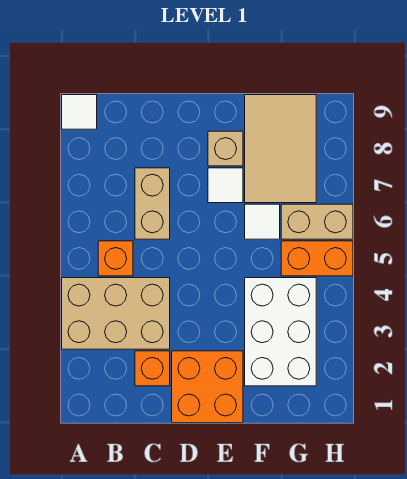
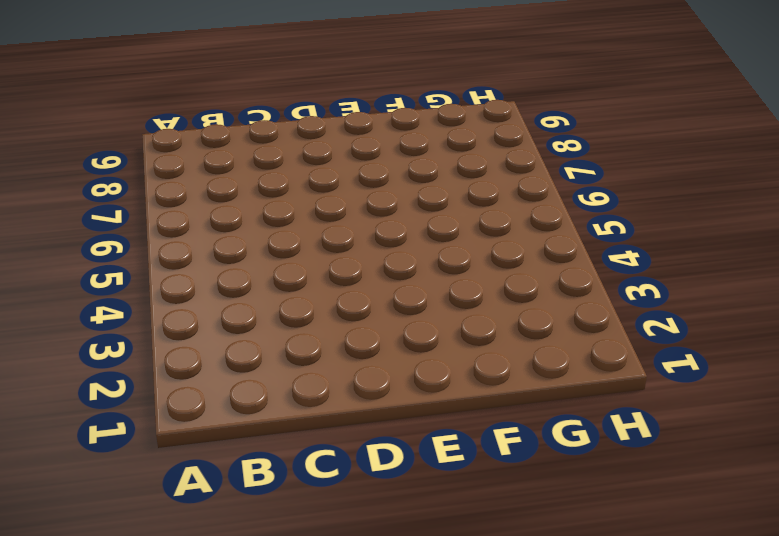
none -> tan 2x3 brick [62,278,170,349]
none -> white 1x1 tile [62,95,97,129]
none -> orange 1x1 brick [98,241,133,276]

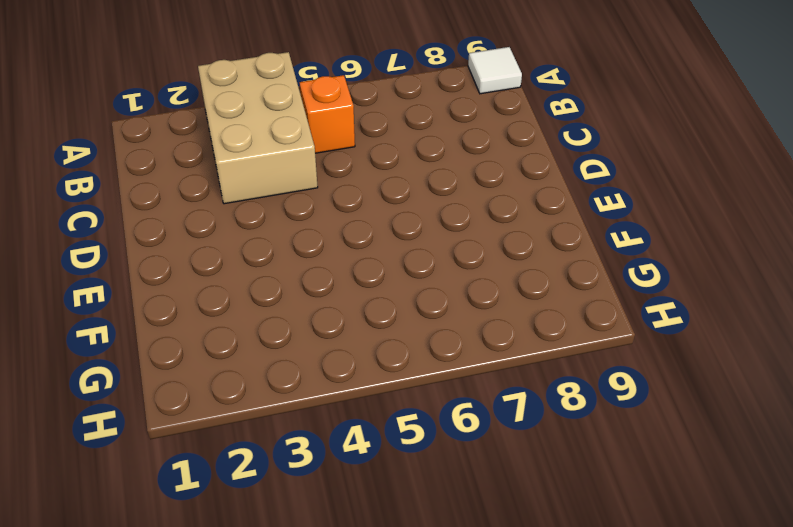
none -> orange 1x1 brick [135,351,170,386]
none -> tan 1x2 brick [135,168,170,239]
none -> orange 2x2 brick [172,351,243,423]

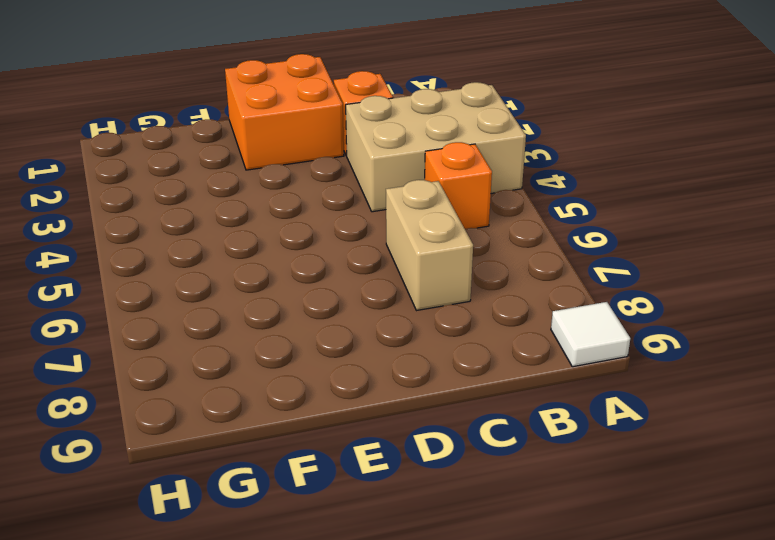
none -> white 1x1 tile [208,168,243,203]
none -> tan 1x1 brick [208,131,243,166]
none -> white 2x3 brick [245,278,316,386]

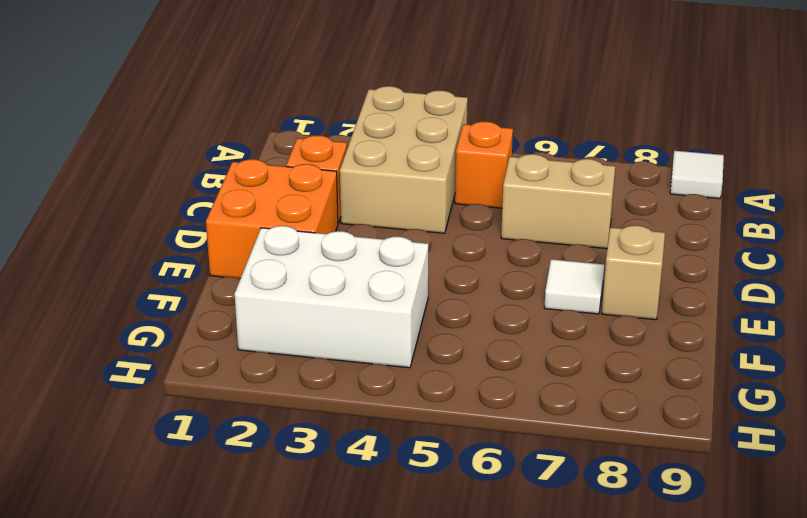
none -> white 1x1 tile [245,204,280,239]
none -> tan 2x3 tile [245,95,316,203]
none -> orange 1x2 brick [281,241,353,276]

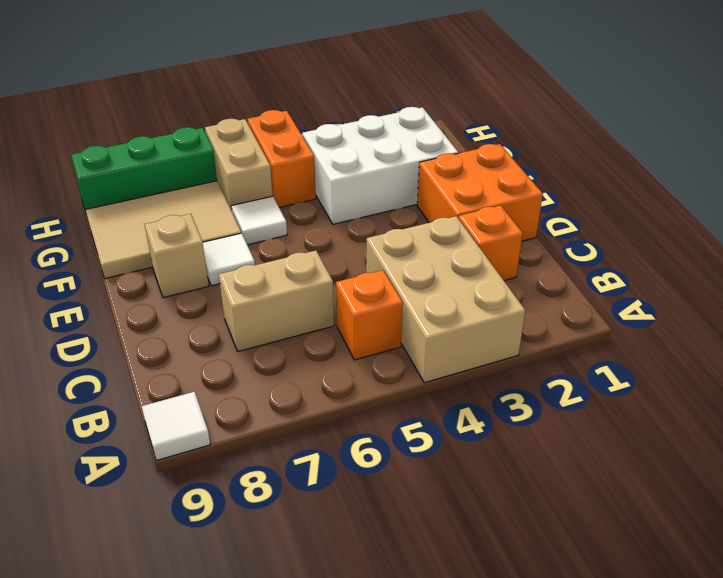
green 1x3 brick [71,127,217,215] -> none

